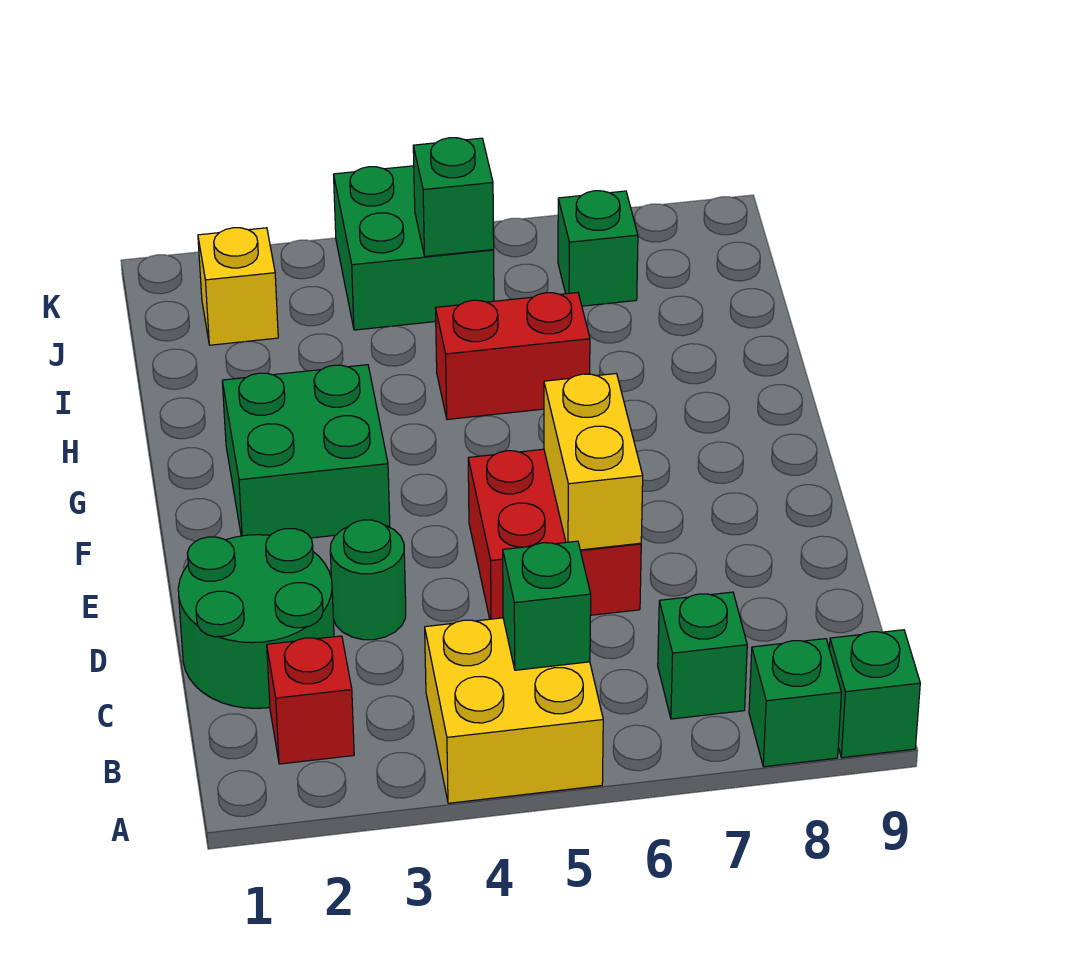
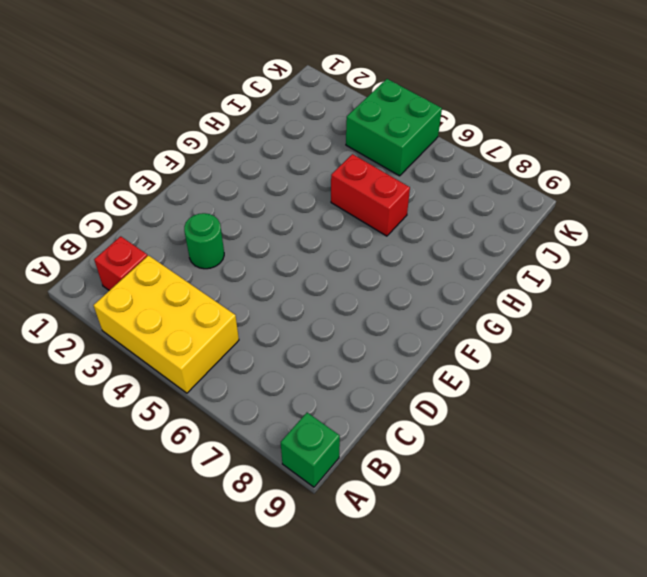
yellow 2x3 brick [94,255,239,393] -> yellow 2x2 brick [425,618,603,803]
none -> green 1x1 brick [749,639,842,767]
none -> green 1x1 brick [658,592,747,719]
none -> green 2x2 round brick [178,529,334,708]

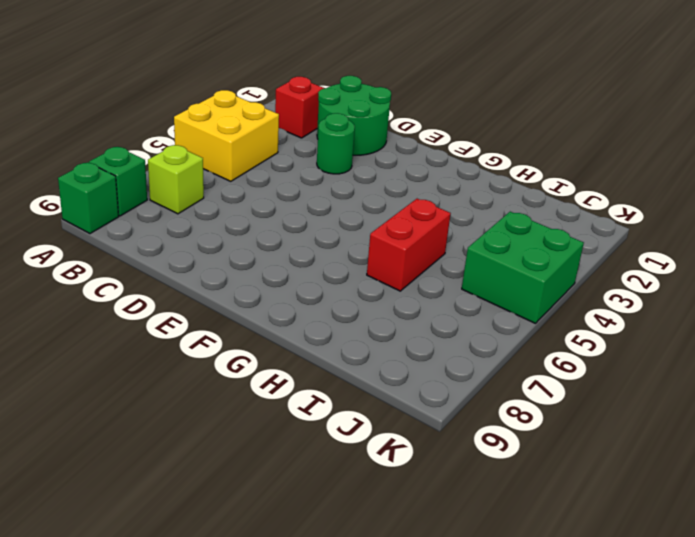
lime 1x1 brick [148,145,204,214] -> green 1x1 brick [658,592,747,719]
none -> red 2x2 brick [468,449,641,619]
none -> green 2x2 brick [222,365,390,538]
none -> yellow 1x1 brick [198,228,278,345]

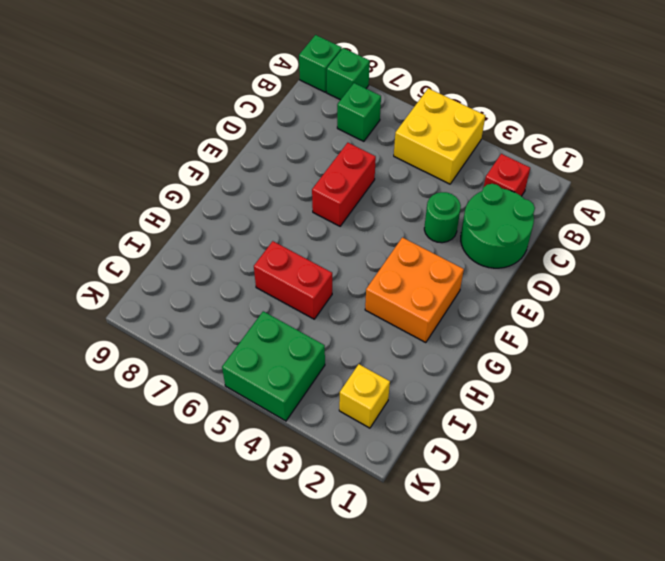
red 1x2 brick [312,143,376,226] -> red 2x2 brick [468,449,641,619]
orange 2x2 brick [365,237,464,343] -> green 2x2 brick [222,365,390,538]
none -> green 1x1 brick [558,191,638,306]
none -> green 1x1 brick [503,541,591,670]
none -> yellow 1x2 brick [544,374,643,550]

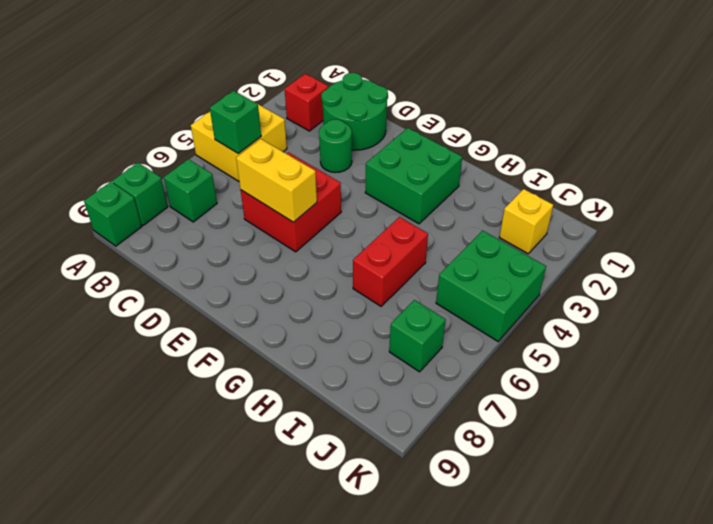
none -> green 1x1 brick [413,138,494,256]

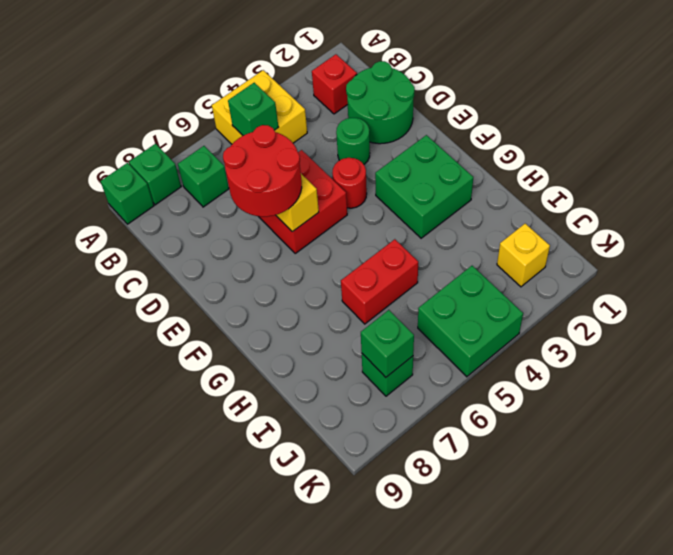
red 2x2 round brick [223,125,302,217] -> none
red 1x1 round brick [332,158,367,208] -> none
green 1x1 brick [361,310,414,377] -> green 1x1 brick moved to [413,138,494,256]

